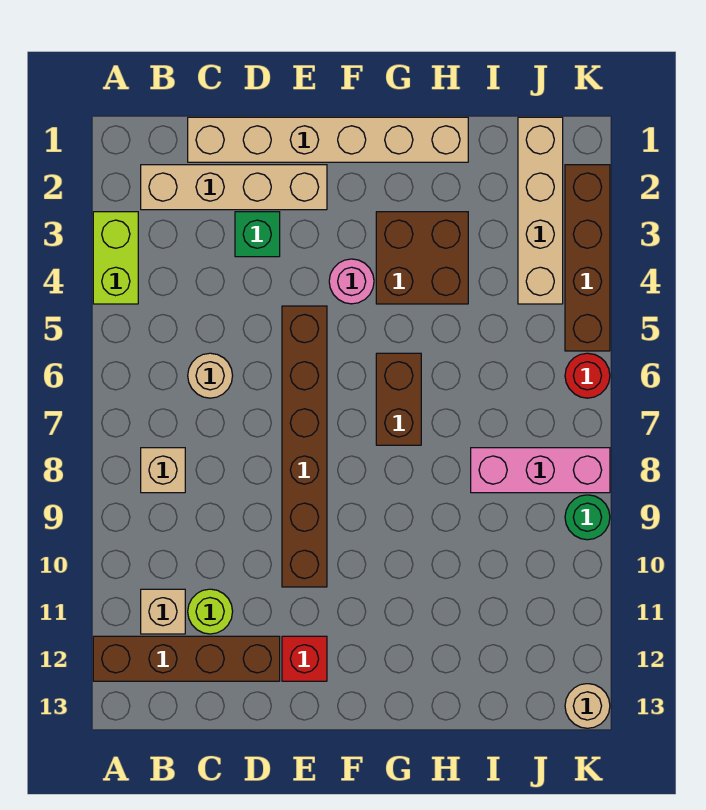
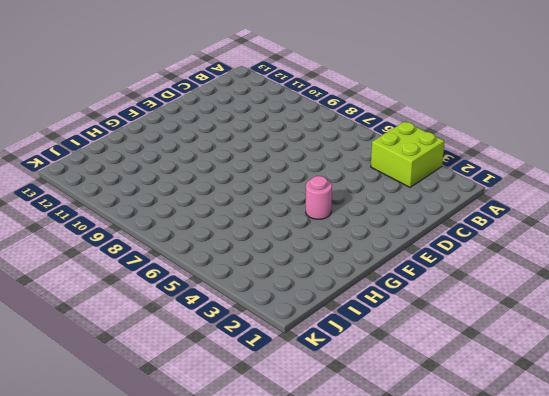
lime 2x2 brick [371,122,444,187] -> lime 1x2 brick [93,212,138,304]
none -> brown 1x4 brick [93,636,280,681]
none -> tan 1x4 brick [141,165,327,210]
none -> tan 1x1 brick [141,448,185,493]

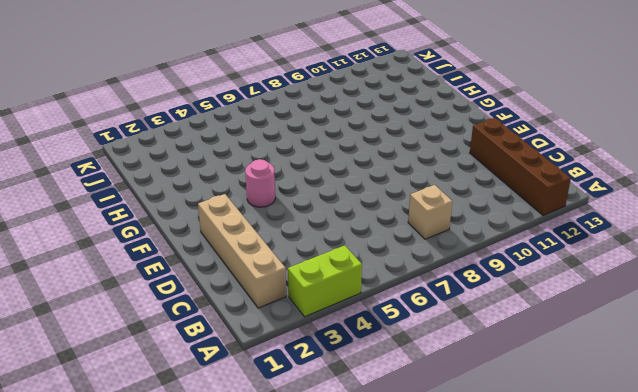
none -> tan 1x1 brick [141,589,185,634]
none -> tan 1x6 brick [188,117,468,162]
none -> tan 1x1 round brick [188,353,233,398]

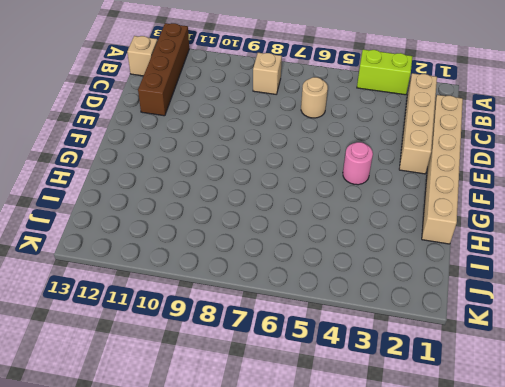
tan 1x1 brick [127,36,158,76] -> tan 1x1 brick moved to [141,589,185,634]
none -> lime 1x1 round brick [188,589,233,634]
none -> green 1x1 brick [235,212,280,257]
none -> brown 1x6 brick [282,306,327,587]

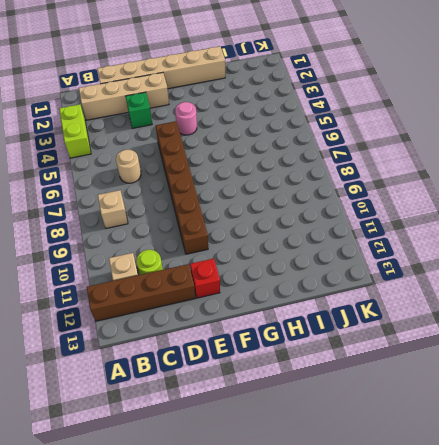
none -> brown 2x2 brick [376,212,468,304]
none -> brown 1x2 brick [376,353,421,445]
none -> pink 1x3 brick [471,448,610,493]

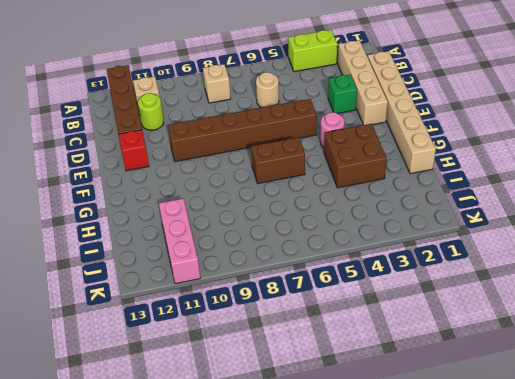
pink 1x3 brick [159,199,200,284] -> pink 1x3 brick moved to [471,448,610,493]
none -> tan 1x4 brick [518,117,563,304]
none -> brown 1x4 brick [565,165,610,351]
none -> red 1x1 round brick [565,353,610,398]

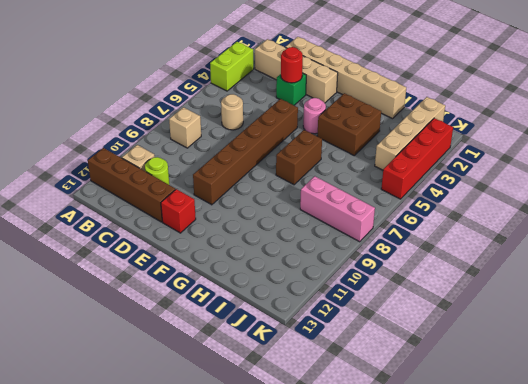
red 1x1 round brick [281,47,303,83] -> red 1x1 round brick moved to [565,353,610,398]
red 1x4 brick [381,118,453,199] -> brown 1x4 brick [565,165,610,351]
none -> green 1x1 round brick [565,495,610,540]
none -> tan 1x1 round brick [565,684,610,728]

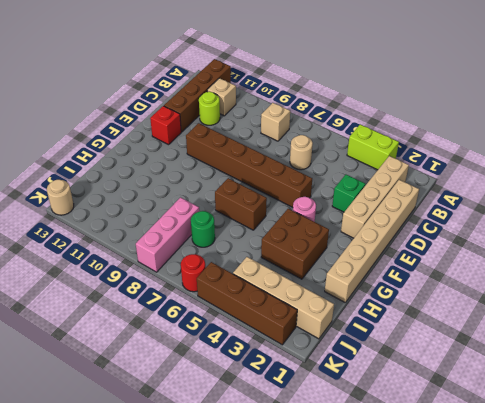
green 1x1 round brick [191,211,215,247] -> green 1x1 round brick moved to [565,495,610,540]

